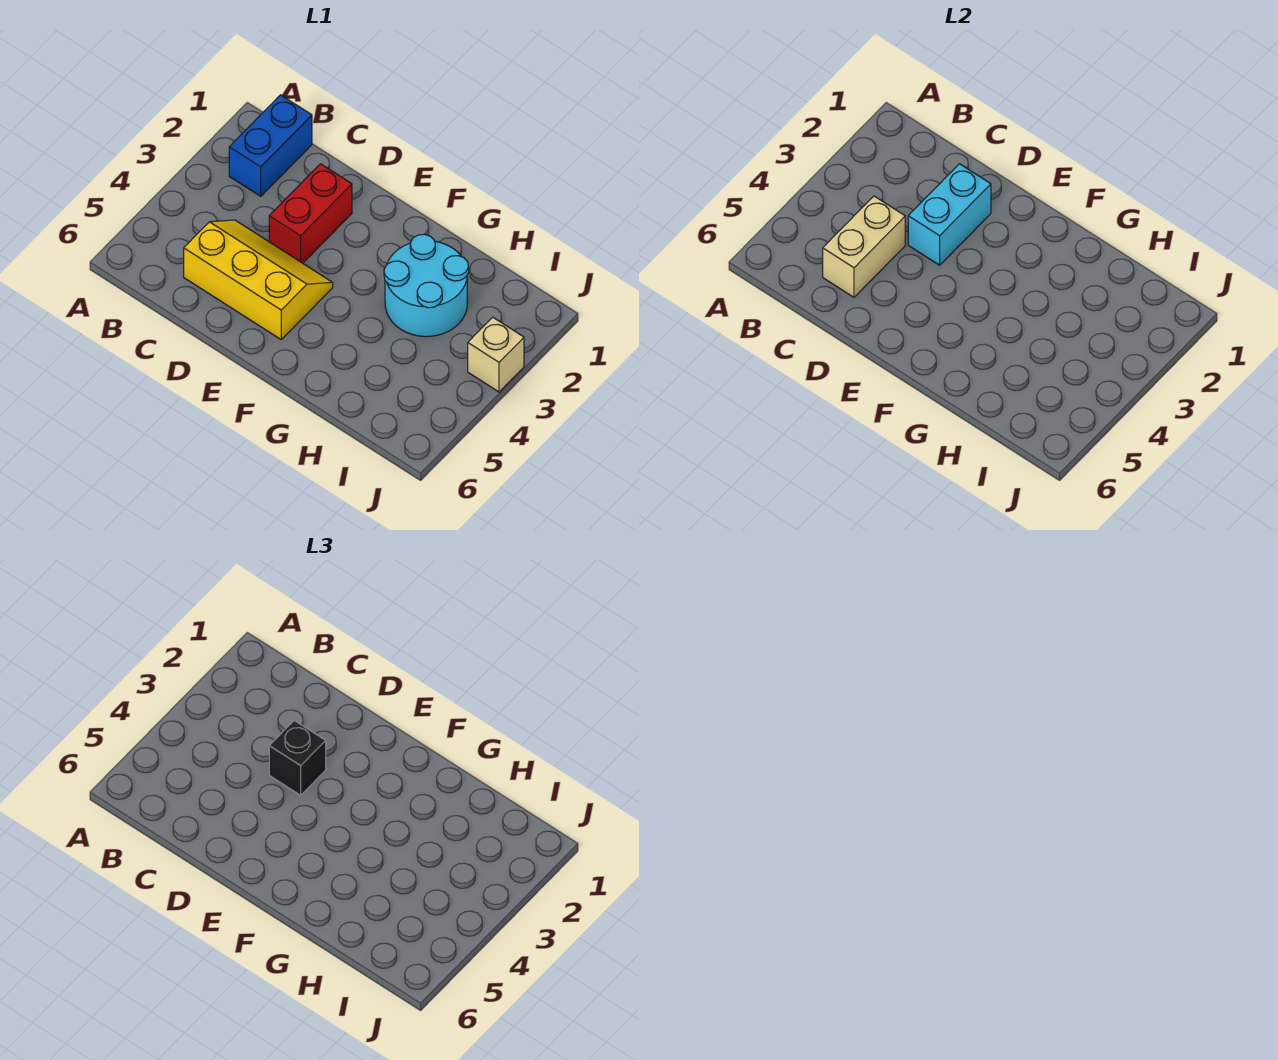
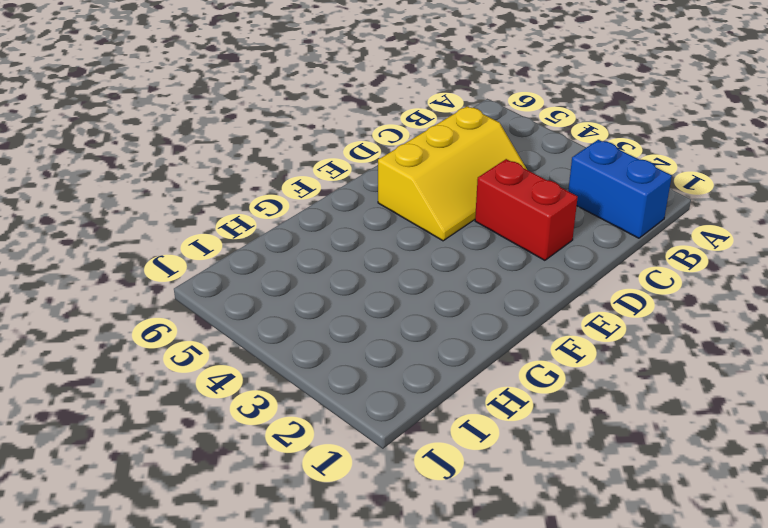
none -> cyan 2x2 round brick [384,234,469,337]
none -> tan 1x1 brick [468,317,524,392]

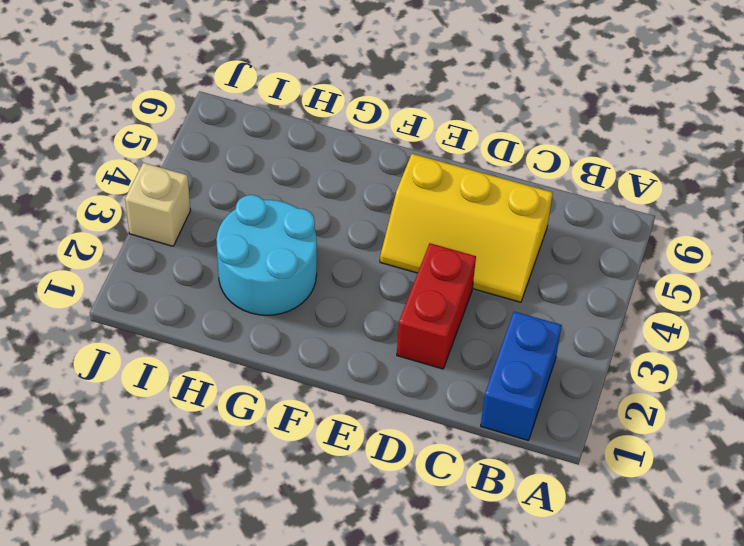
none -> tan 1x2 brick [823,196,905,297]
none -> cyan 1x2 brick [908,164,991,265]

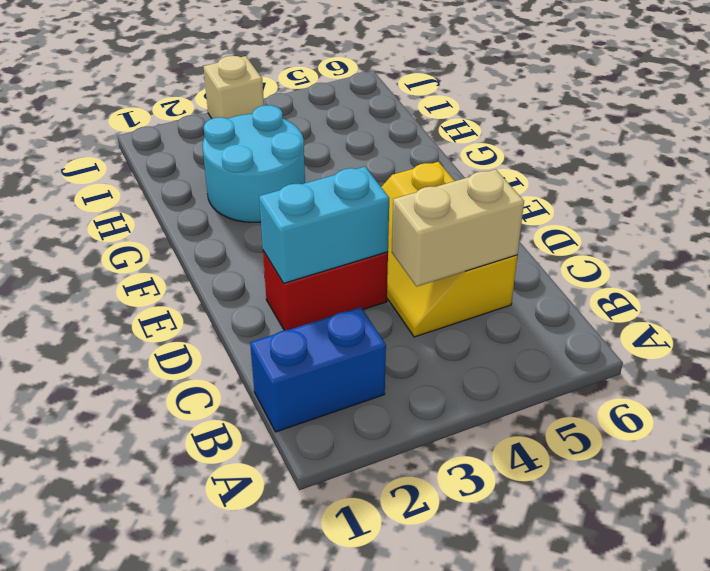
none -> black 1x1 brick [269,720,326,795]

